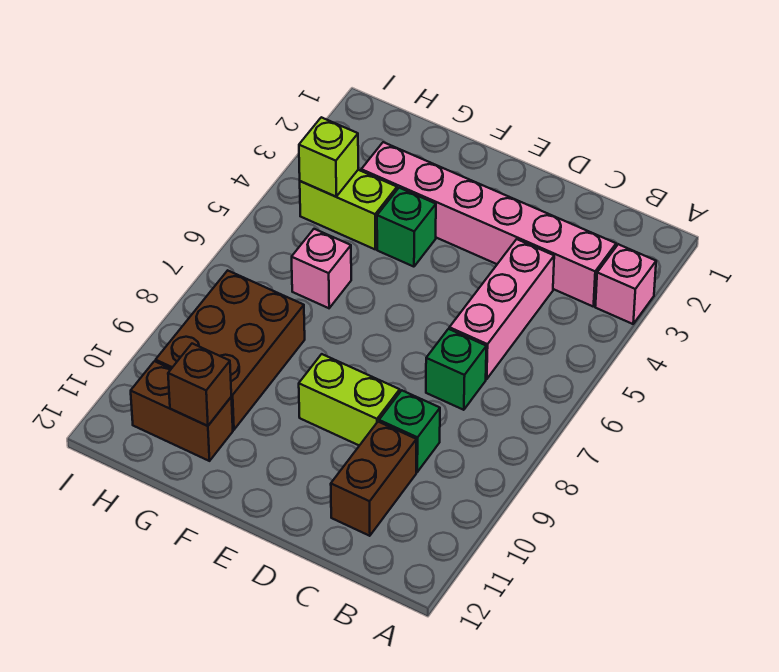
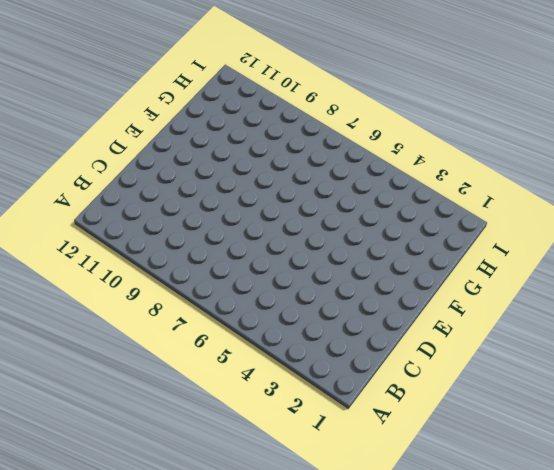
none -> pink 1x1 brick [595,244,656,324]
none -> pink 1x6 brick [361,142,616,307]
none -> pink 1x3 brick [449,239,554,379]

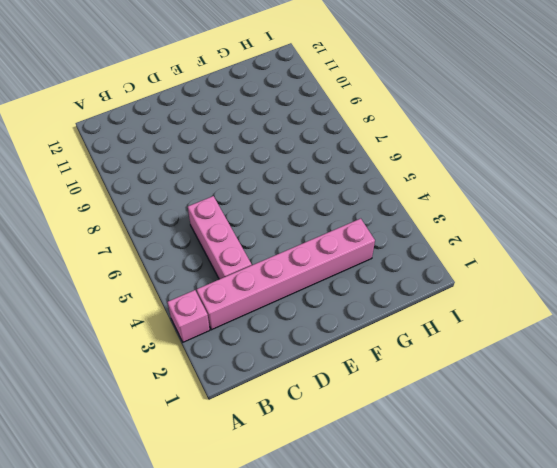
none -> green 1x1 brick [426,329,486,410]
none -> green 1x1 brick [379,390,440,472]
none -> brown 1x2 brick [331,422,416,536]

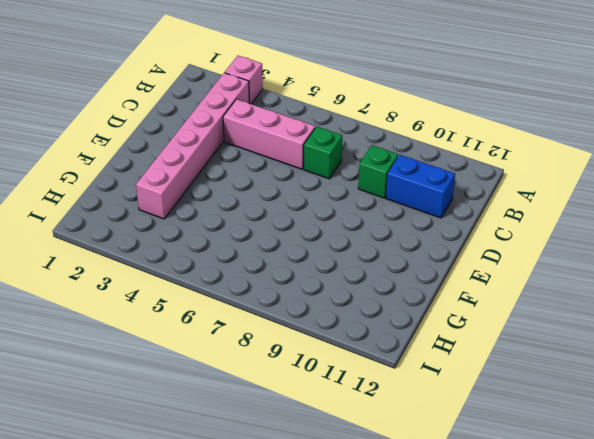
blue 1x2 brick [386,155,455,218] -> brown 1x2 brick [331,422,416,536]
none -> lime 1x2 brick [299,354,400,446]
none -> green 1x1 brick [377,188,436,267]
none -> lime 1x2 brick [300,170,397,249]

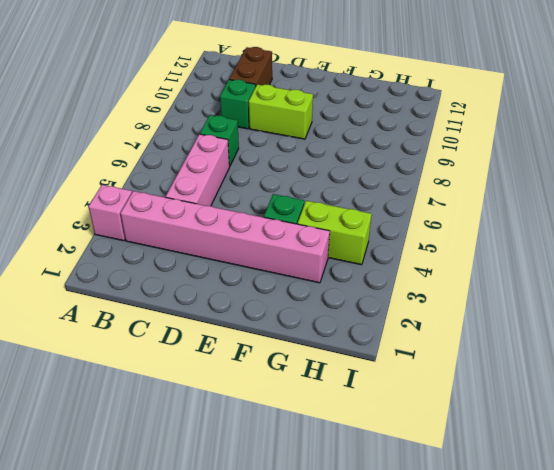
none -> pink 1x1 brick [292,229,351,308]
none -> brown 2x3 brick [156,270,305,430]
none -> brown 1x2 brick [131,361,233,461]

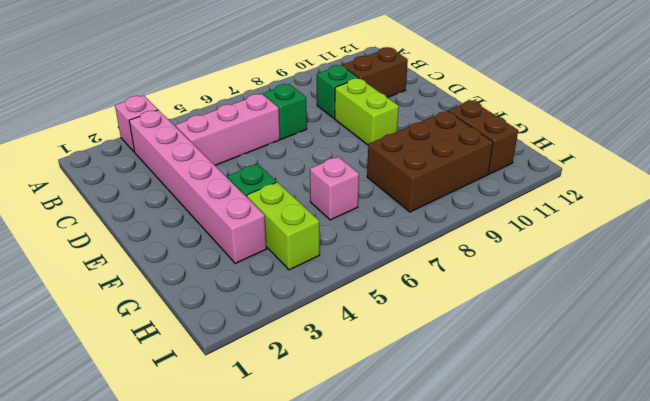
none -> brown 1x1 brick [168,344,231,426]
none -> lime 1x1 brick [299,117,358,197]

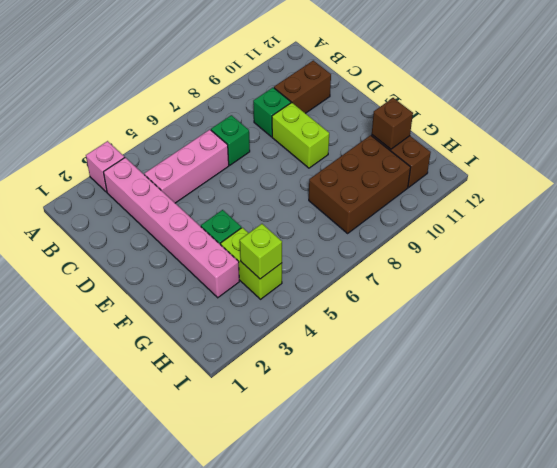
none -> pink 1x1 brick [292,229,351,308]

